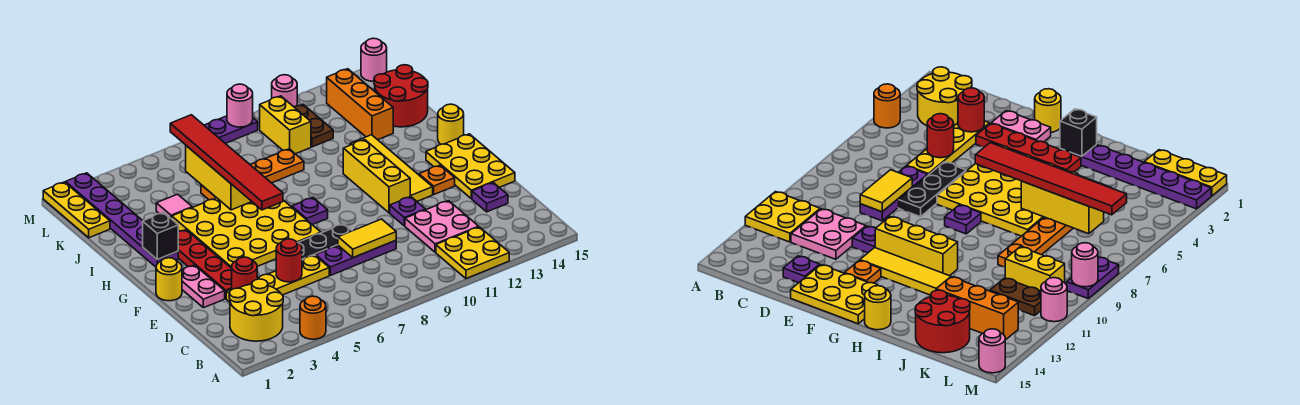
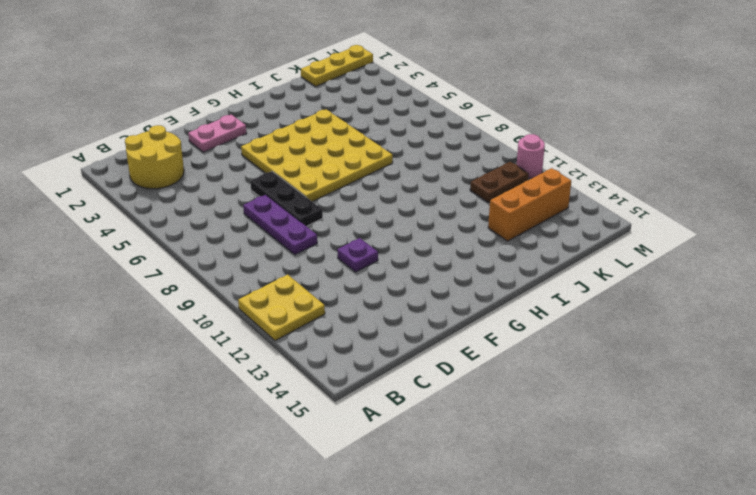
none -> orange 1x1 round brick [300,296,326,339]
none -> pink 2x2 plate [405,201,479,252]
none -> yellow 1x4 plate [226,255,329,302]
none -> purple 1x1 plate [472,183,508,212]

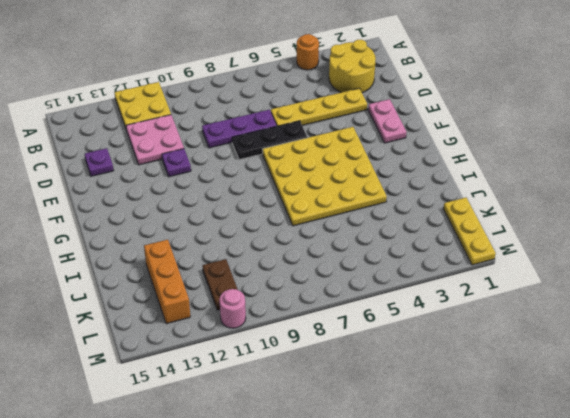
none -> red 1x4 plate [178,230,232,298]
none -> yellow 2x3 plate [426,134,515,199]
none -> yellow 1x1 round brick [156,258,182,301]
none -> yellow 1x3 brick [343,140,410,213]

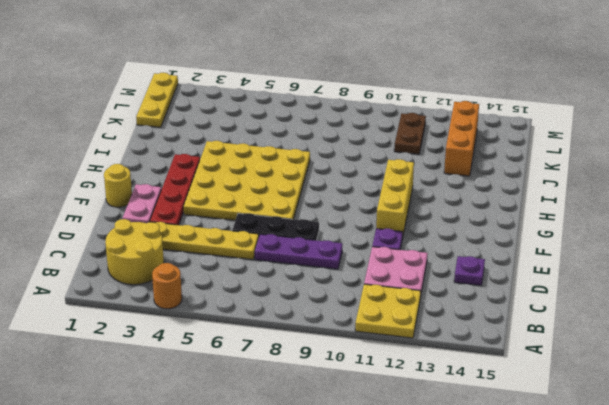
none -> yellow 2x3 plate [426,134,515,199]
none -> yellow 1x4 tile [350,135,433,201]
none -> orange 1x1 plate [419,165,455,194]
none -> purple 1x1 plate [292,198,328,225]

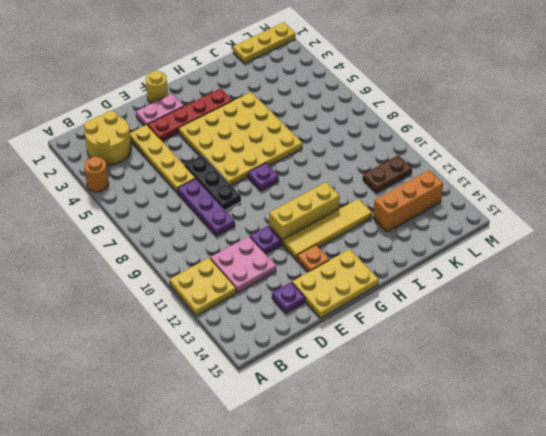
none -> purple 1x6 plate [66,173,178,267]
none -> yellow 1x1 round brick [438,104,464,144]
none -> pink 1x1 tile [156,194,192,219]
none -> orange 1x4 plate [201,149,304,200]

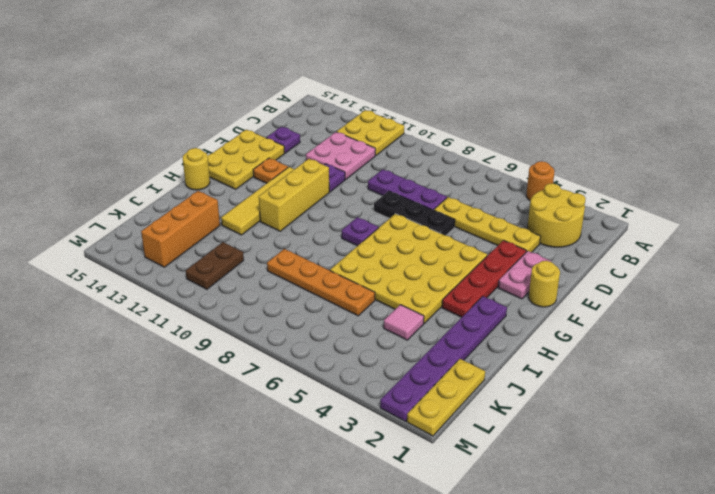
none -> red 2x2 round brick [374,65,428,127]
none -> yellow 1x2 brick [260,96,311,154]
none -> purple 1x2 plate [204,116,258,143]
none -> pink 1x1 round brick [272,75,297,107]

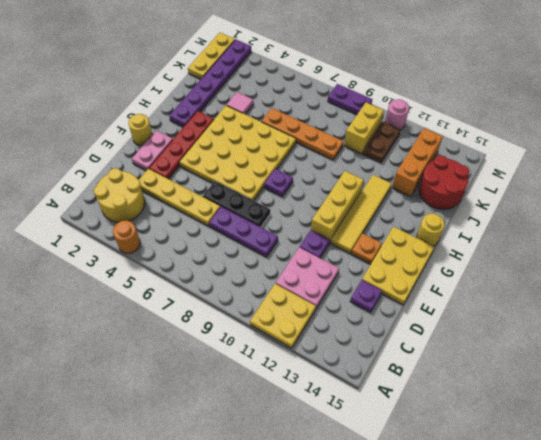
none -> pink 1x1 round brick [361,38,387,81]
none -> red 1x1 round brick [232,257,257,289]
none -> red 1x1 round brick [276,239,302,282]
none -> yellow 1x2 tile [338,219,396,258]

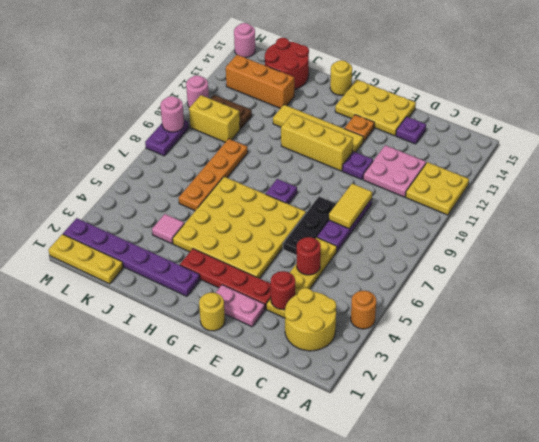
none -> black 1x1 brick [143,213,178,259]
none -> yellow 1x3 brick [186,146,252,210]
none -> red 1x6 tile [170,115,283,210]

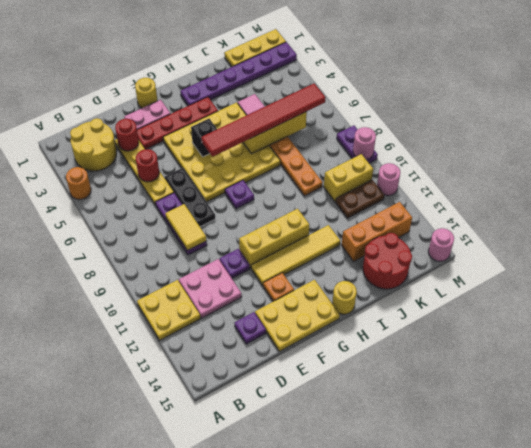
black 1x1 brick [191,119,217,157] -> black 1x1 brick moved to [143,213,178,259]

